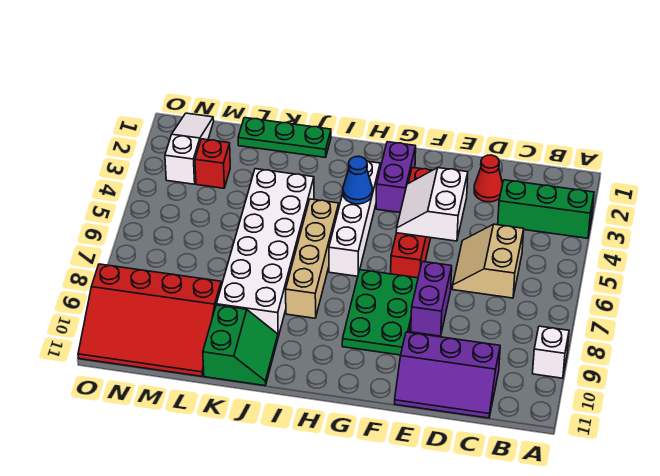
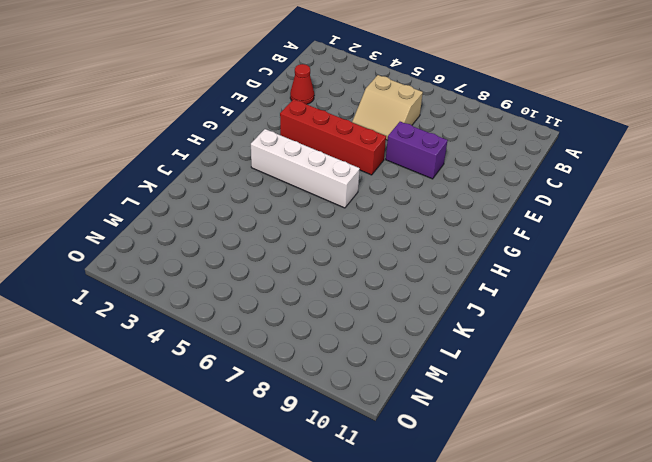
none -> green 1x3 brick [498,180,594,238]
none -> white 1x1 brick [533,326,569,378]
none -> purple 2x3 slope [395,332,500,418]

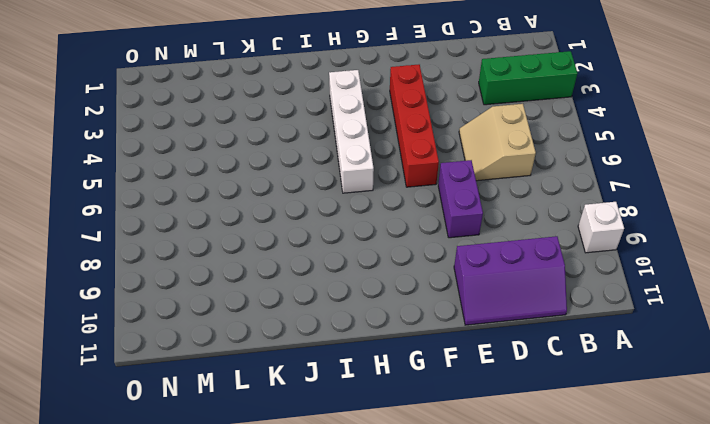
none -> red 1x1 cone [474,155,503,202]
none -> green 2x3 plate [342,270,418,355]
none -> purple 1x2 brick [376,142,416,213]

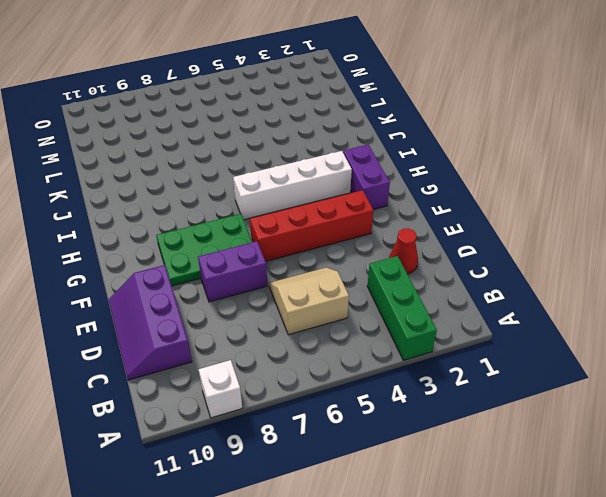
purple 1x2 brick [343,145,390,210] -> purple 1x2 brick turned to [376,142,416,213]
none -> tan 1x4 brick [286,199,339,318]
none -> green 1x3 plate [238,118,331,158]
none -> white 2x6 brick [216,169,314,336]

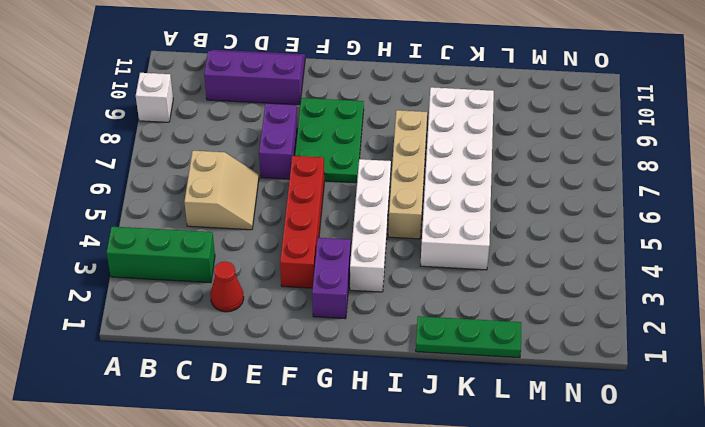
none -> green 2x2 slope [203,305,278,386]
none -> red 3x4 slope [78,264,221,376]
none -> red 1x1 brick [195,139,230,188]

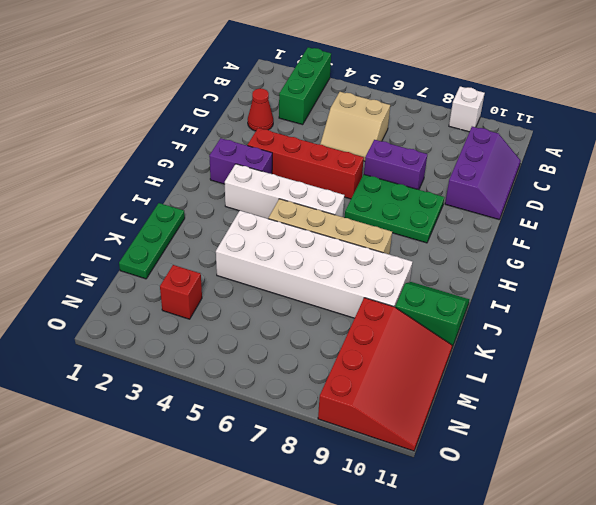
none -> white 1x3 slope [165,113,214,184]
none -> white 2x2 slope [396,168,468,241]
none -> blue 1x1 cone [343,156,372,204]

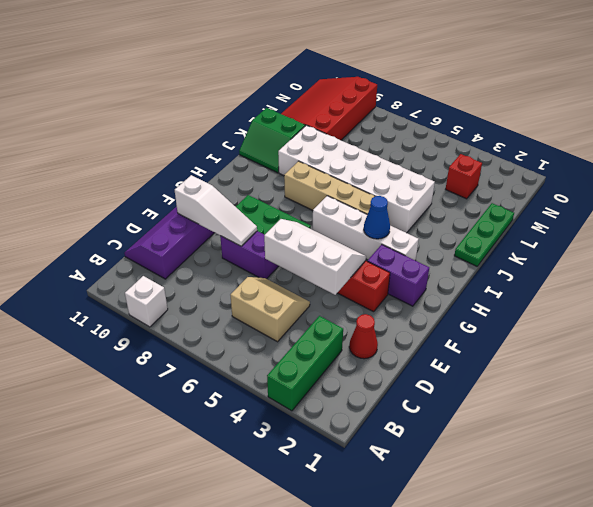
white 2x3 slope [264,219,366,295] -> white 2x2 slope [396,168,468,241]
white 1x3 slope [175,175,257,246] -> white 1x3 slope moved to [165,113,214,184]

